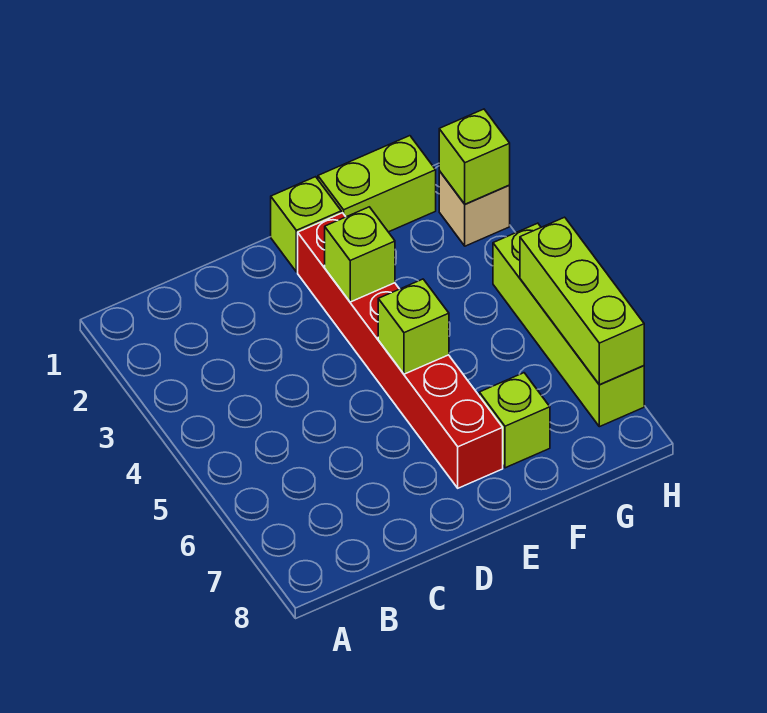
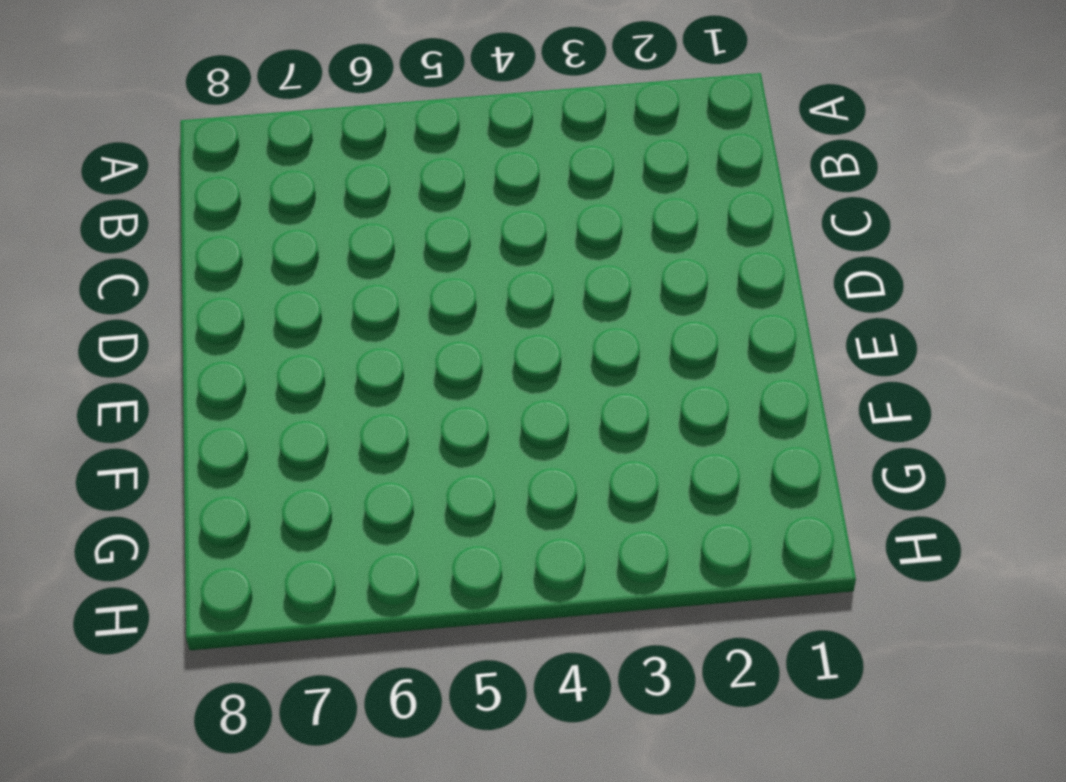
none -> lime 1x1 brick [271,177,341,272]
none -> red 1x6 brick [298,213,503,488]

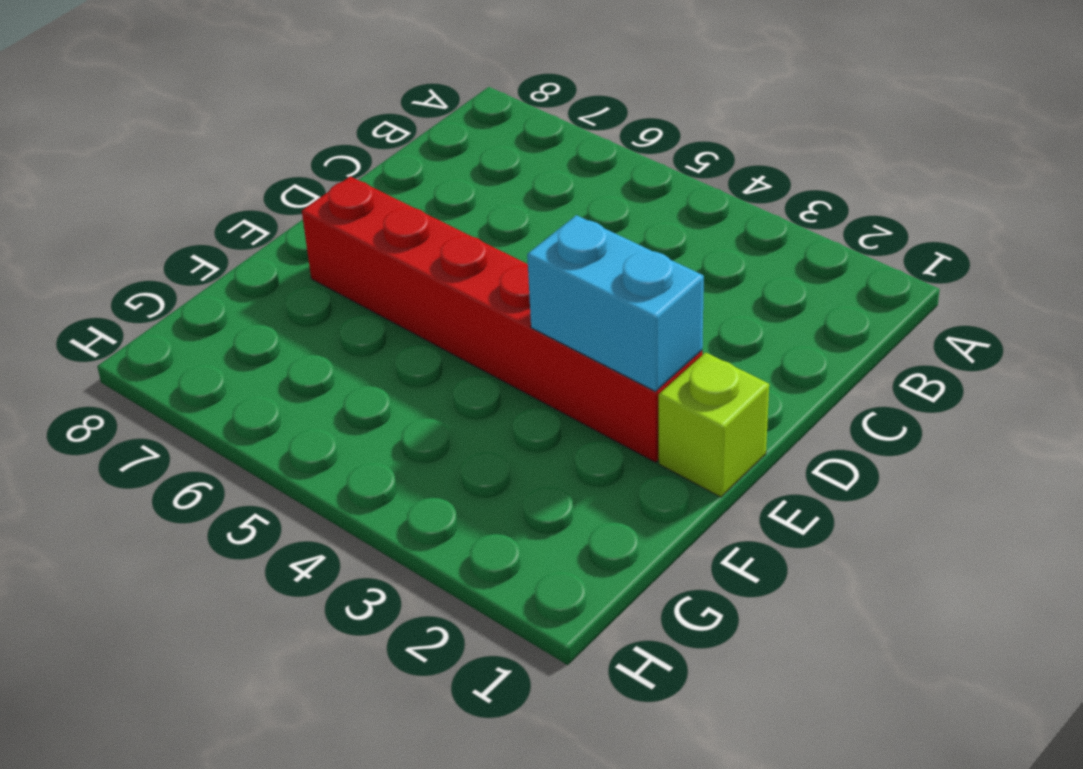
cyan 1x2 brick [527,215,704,391] -> lime 1x1 brick [325,207,395,302]
none -> lime 1x2 brick [318,136,436,232]
none -> lime 1x1 brick [479,373,550,468]

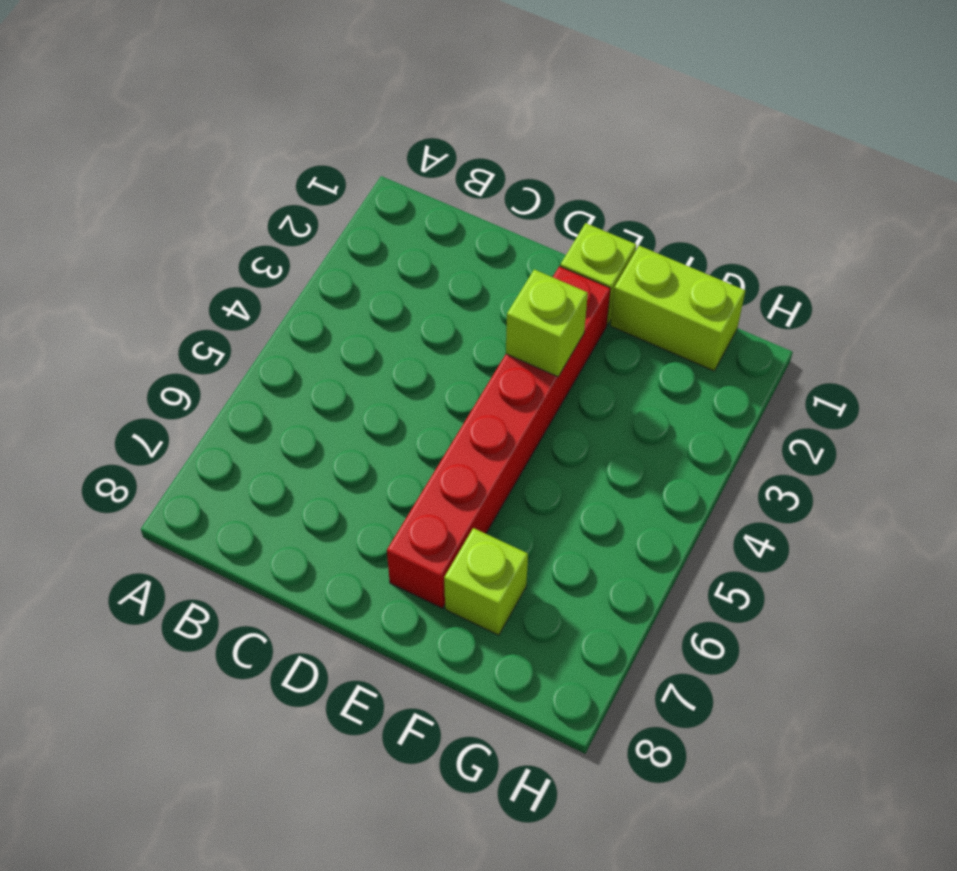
none -> tan 1x1 brick [439,171,510,246]
none -> lime 1x4 brick [493,223,644,427]

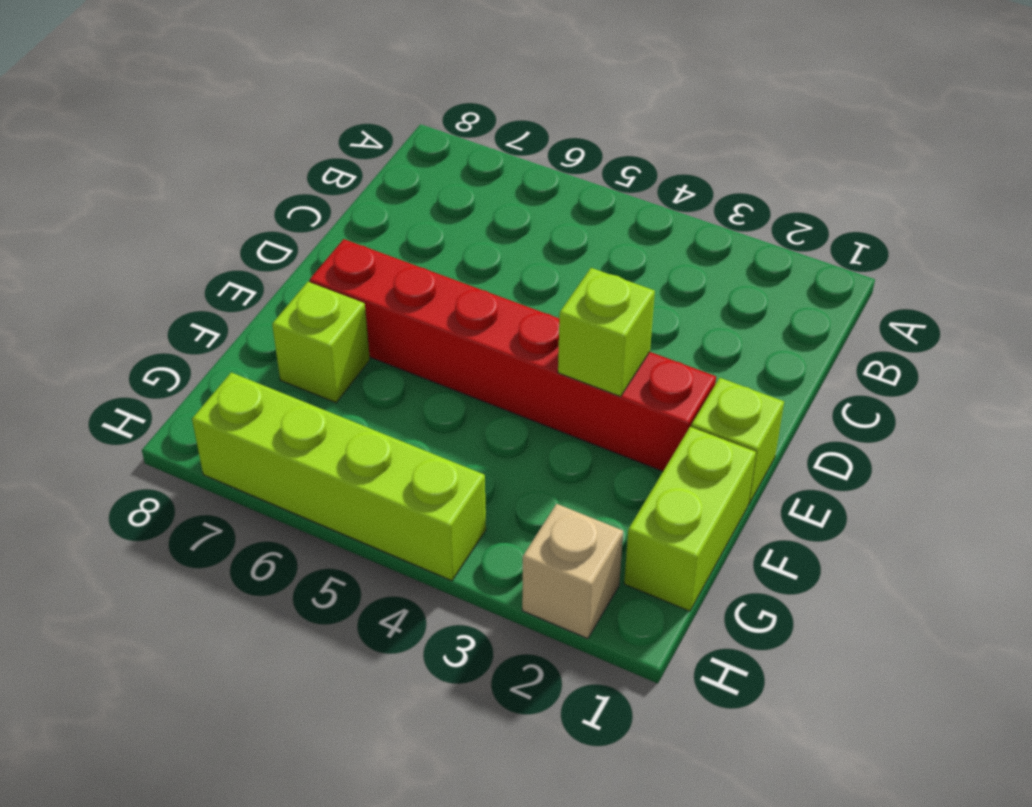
none -> lime 1x1 brick [378,279,449,374]
none -> lime 1x1 brick [439,109,510,204]

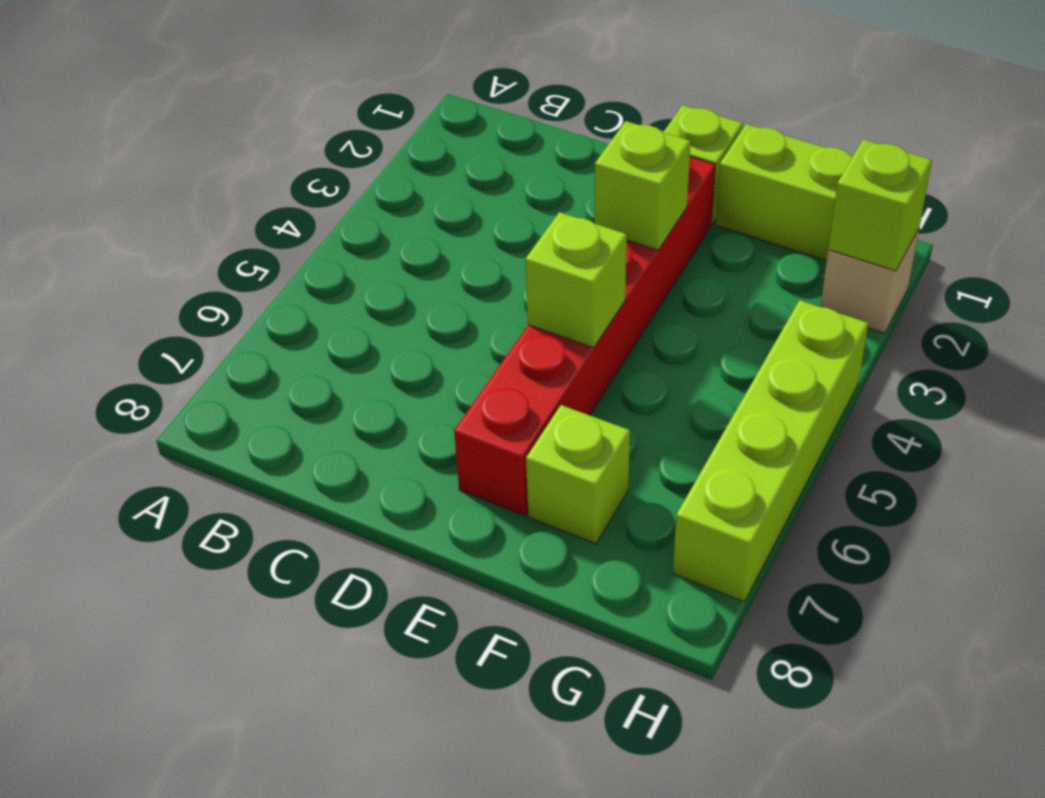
none -> lime 1x3 brick [520,217,644,385]

